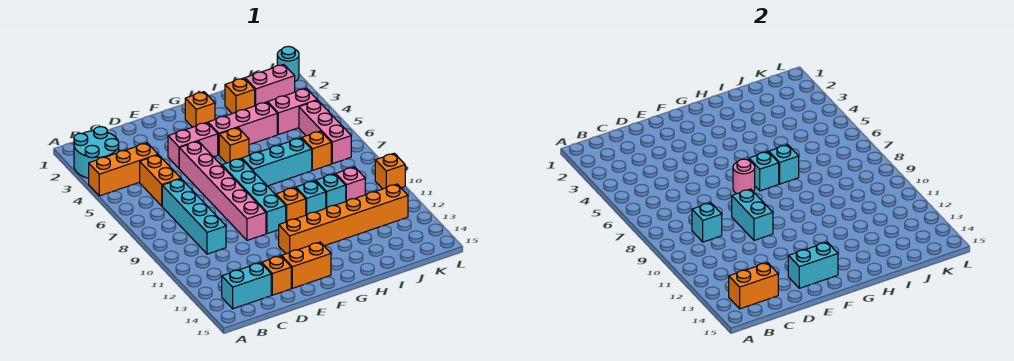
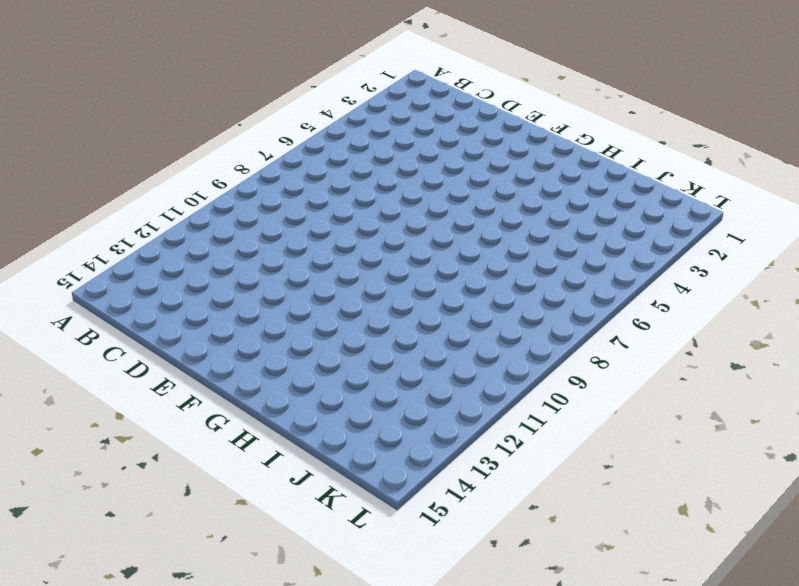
none -> cyan 2x2 round brick [74,127,119,178]
none -> orange 1x3 brick [89,143,158,196]
none -> cyan 1x2 brick [222,263,271,309]
none -> orange 1x2 brick [140,155,181,206]

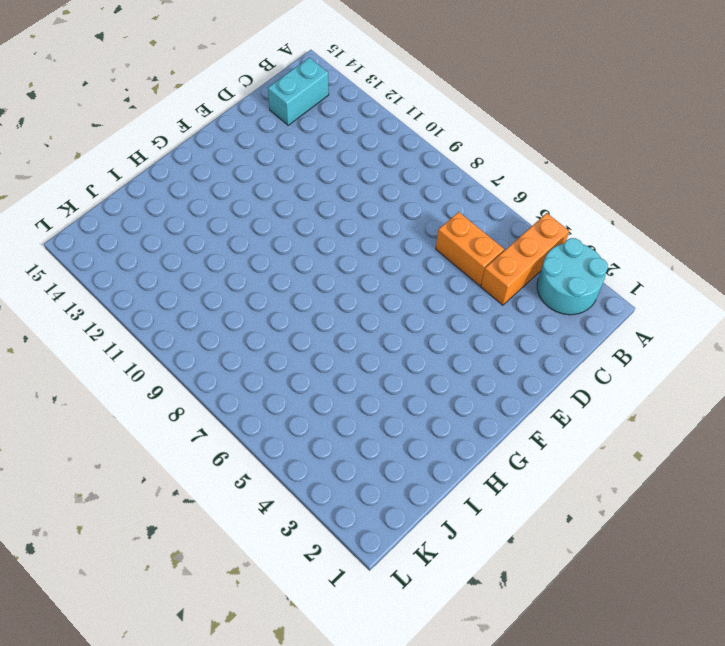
none -> cyan 1x4 brick [162,179,226,254]
none -> orange 1x1 brick [262,256,291,295]
none -> pink 1x2 brick [168,123,218,168]
none -> pink 1x6 brick [179,141,266,240]

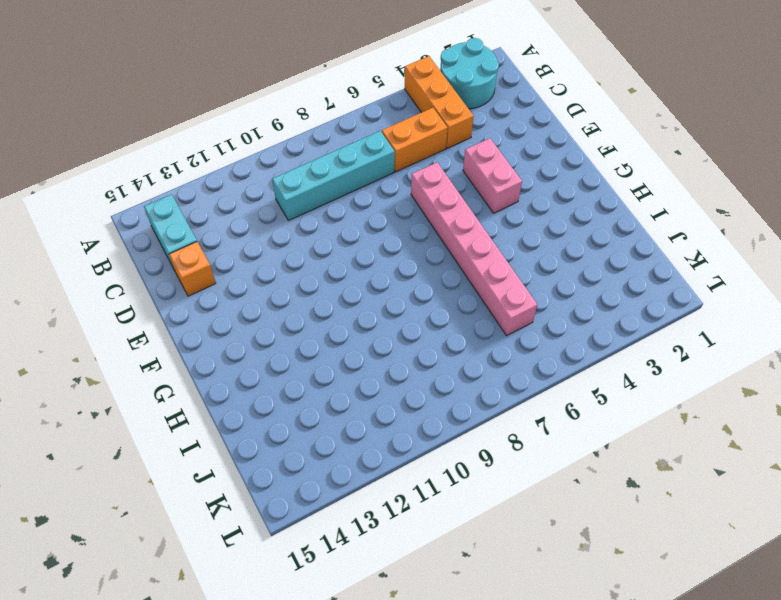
pink 1x6 brick [411,162,537,336] -> pink 1x6 brick turned to [179,141,266,240]
none -> orange 1x2 brick [281,242,331,288]
none -> cyan 1x4 brick [222,158,286,234]
none -> orange 1x6 brick [279,184,408,254]
none -> orange 1x1 brick [185,92,215,127]

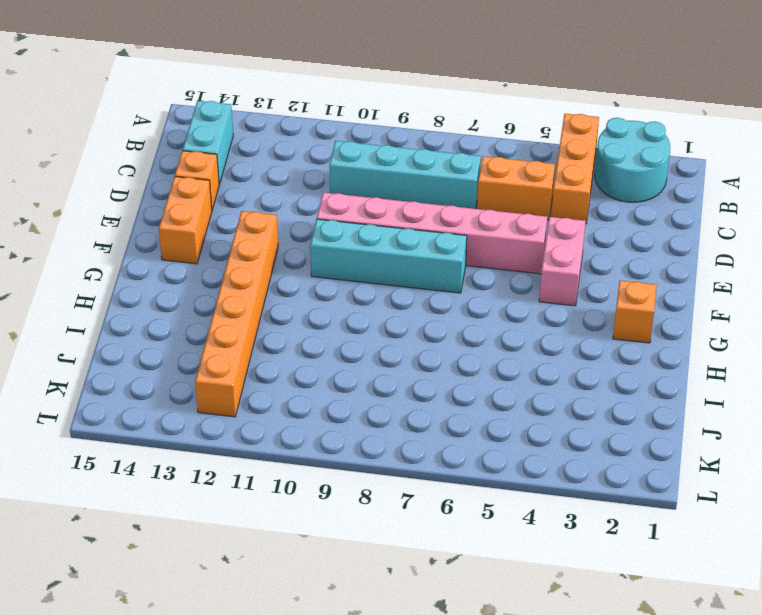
none -> pink 1x3 brick [208,102,277,155]
none -> orange 1x1 brick [219,128,249,163]
none -> cyan 1x3 brick [242,138,312,186]
none -> orange 1x1 brick [276,187,306,222]

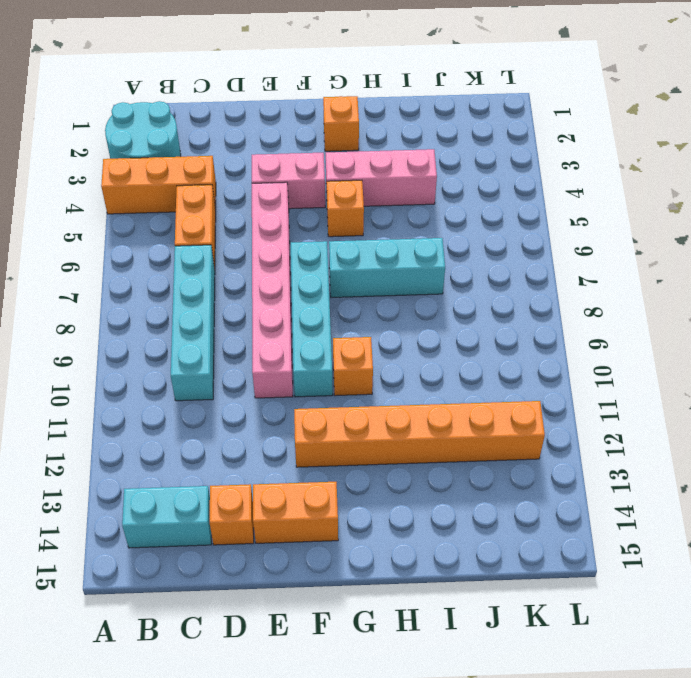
none -> cyan 1x1 brick [296,181,326,215]
none -> orange 1x1 brick [225,78,255,114]
none -> cyan 1x1 brick [316,174,346,208]
none -> pink 1x2 brick [245,64,295,106]

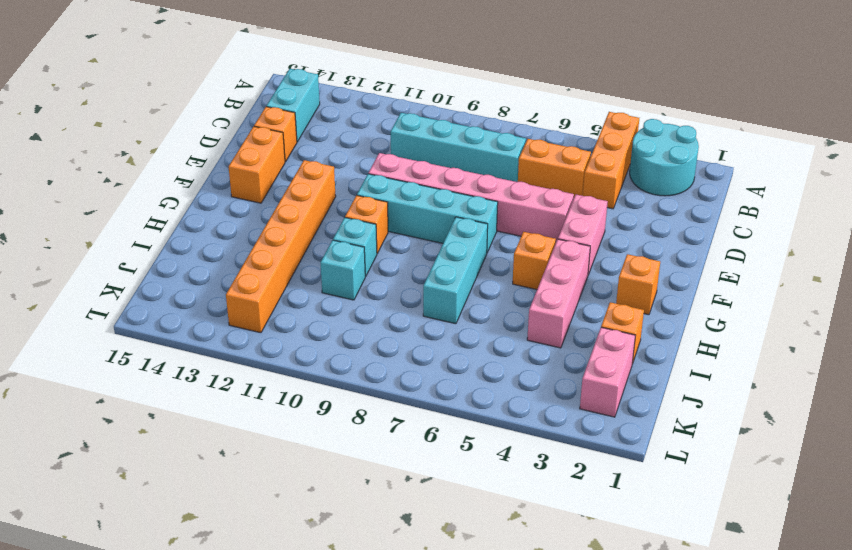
none -> pink 1x2 brick [268,88,317,135]
none -> orange 1x1 brick [302,131,331,170]
none -> pink 1x1 brick [336,167,365,201]
none -> pink 1x3 brick [299,100,351,164]

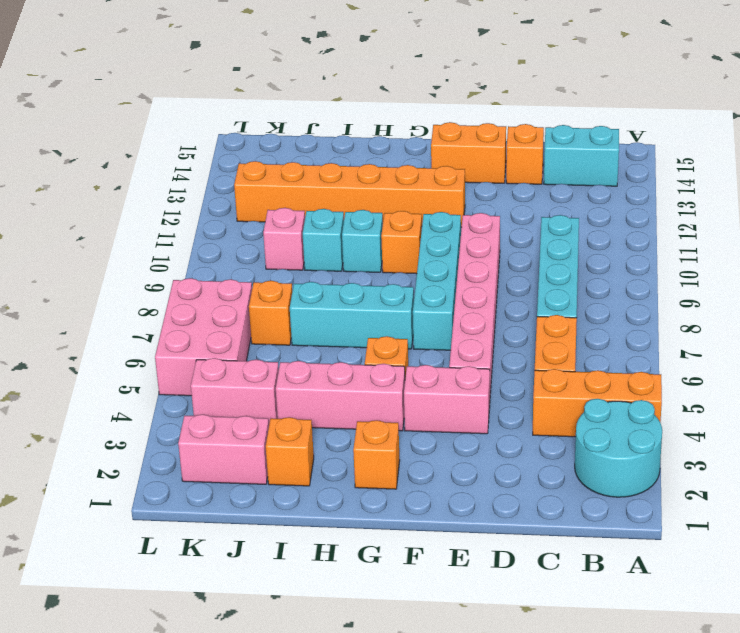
pink 2x3 brick [155,278,252,396] -> pink 1x3 brick [299,100,351,164]
none -> cyan 1x1 round brick [277,46,299,81]
none -> orange 1x1 brick [375,153,405,189]
none -> orange 1x2 brick [729,263,778,309]
none -> cyan 1x1 brick [692,203,722,242]

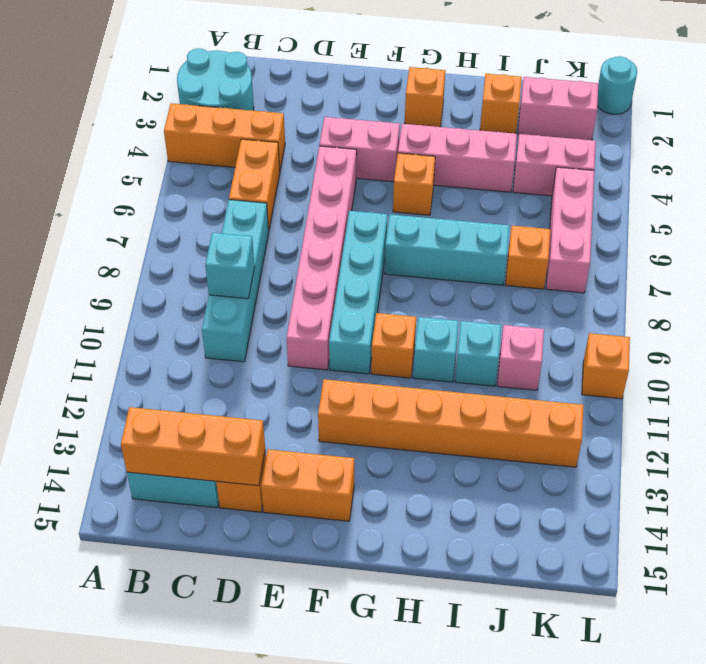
orange 1x3 brick [121,407,265,486] -> orange 1x2 brick [729,263,778,309]
none -> cyan 1x2 brick [732,189,773,240]
none -> cyan 1x2 brick [788,242,838,288]
none -> pink 1x1 round brick [733,159,755,194]
none -> cyan 1x1 brick [749,152,779,191]

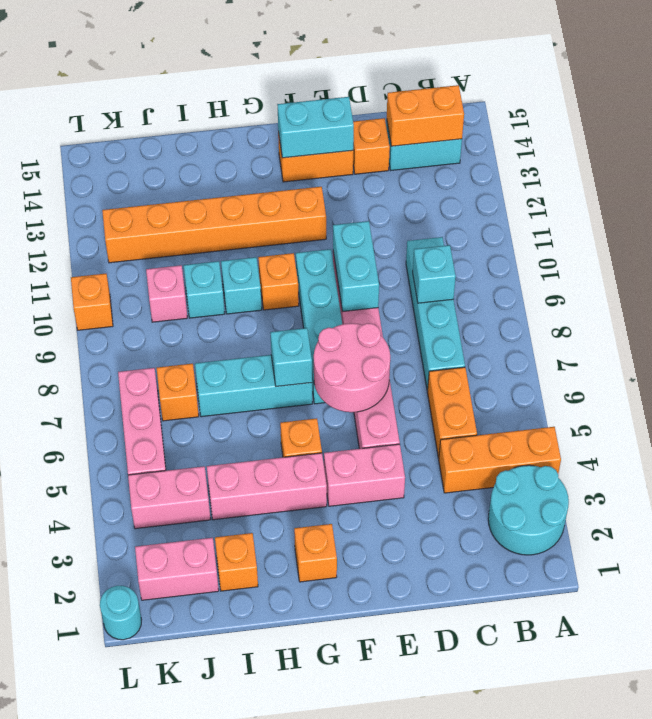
pink 2x2 round brick [314,323,390,412] -> pink 1x1 round brick [733,159,755,194]
none -> cyan 1x1 brick [769,145,799,184]

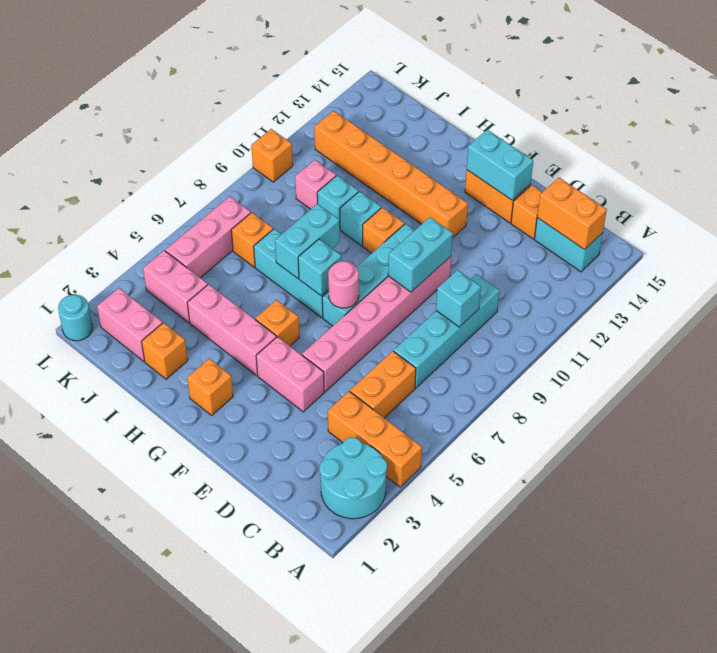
cyan 1x2 brick [275,204,340,278] -> cyan 1x1 brick [769,145,799,184]

